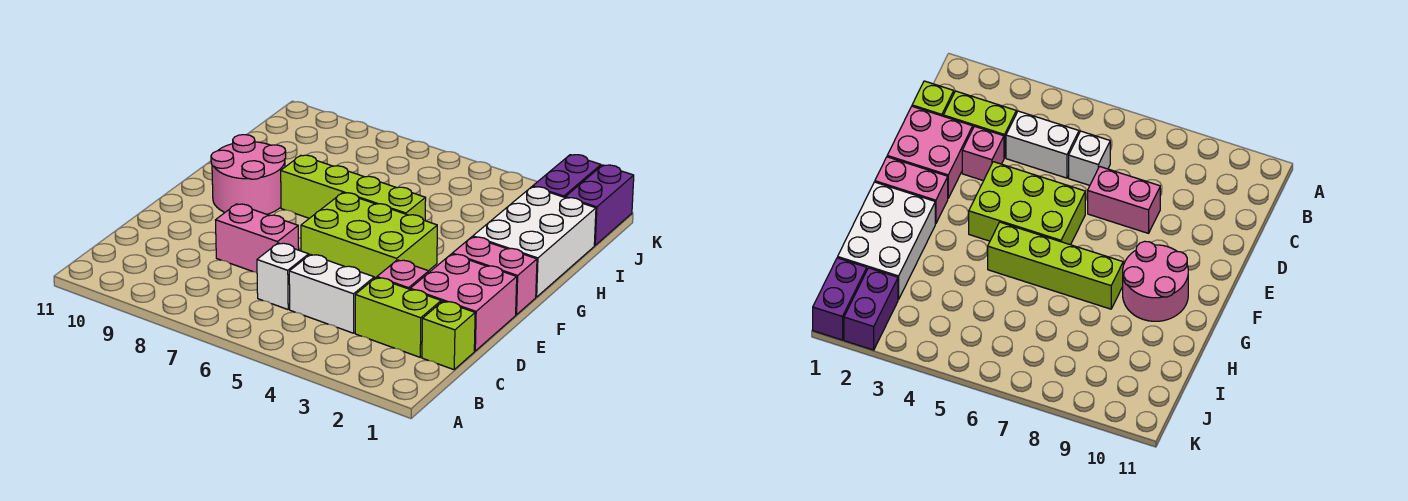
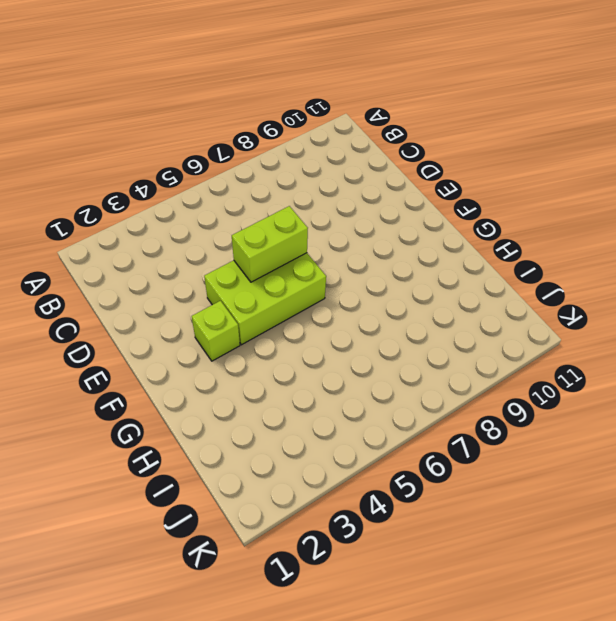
lime 1x2 brick [232,206,308,282] -> lime 1x2 brick moved to [355,278,441,357]
lime 1x1 brick [192,301,240,361] -> lime 1x1 brick moved to [422,301,475,370]
none -> white 1x2 brick [289,254,374,333]
none -> white 1x1 brick [257,243,309,309]
none -> pink 2x2 brick [410,254,517,351]

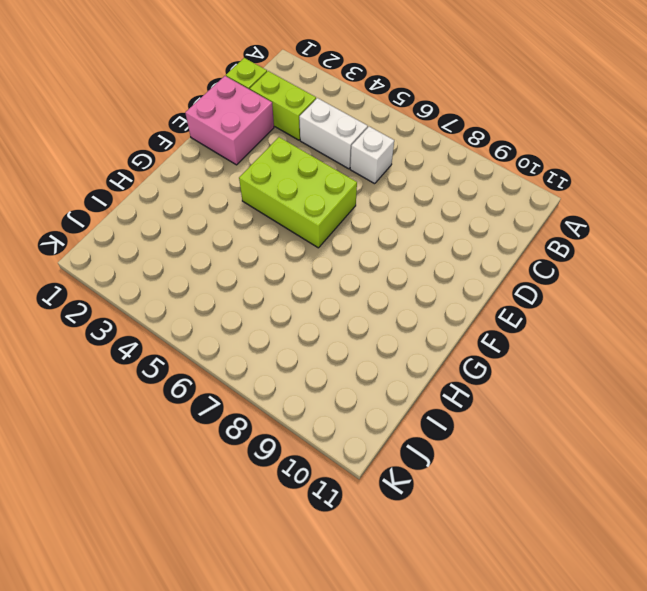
none -> pink 1x1 brick [377,260,429,289]
none -> pink 1x2 brick [216,204,299,272]
none -> pink 1x2 brick [452,237,537,315]

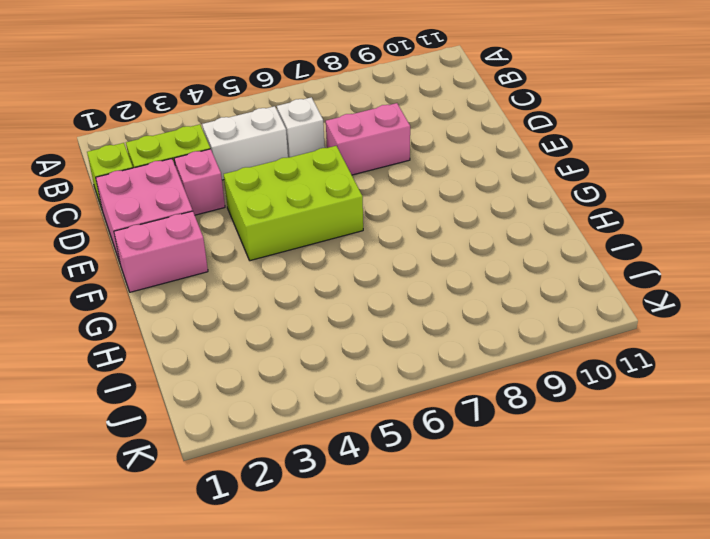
none -> pink 2x2 round brick [211,135,286,214]
none -> white 2x3 brick [473,187,596,297]
none -> lime 1x4 brick [281,155,426,221]

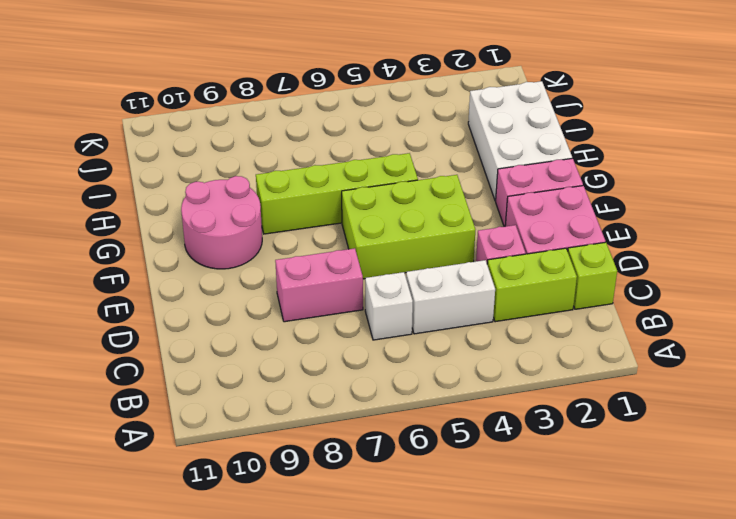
none -> purple 1x2 brick [565,165,634,245]
none -> purple 1x2 brick [533,155,601,197]

